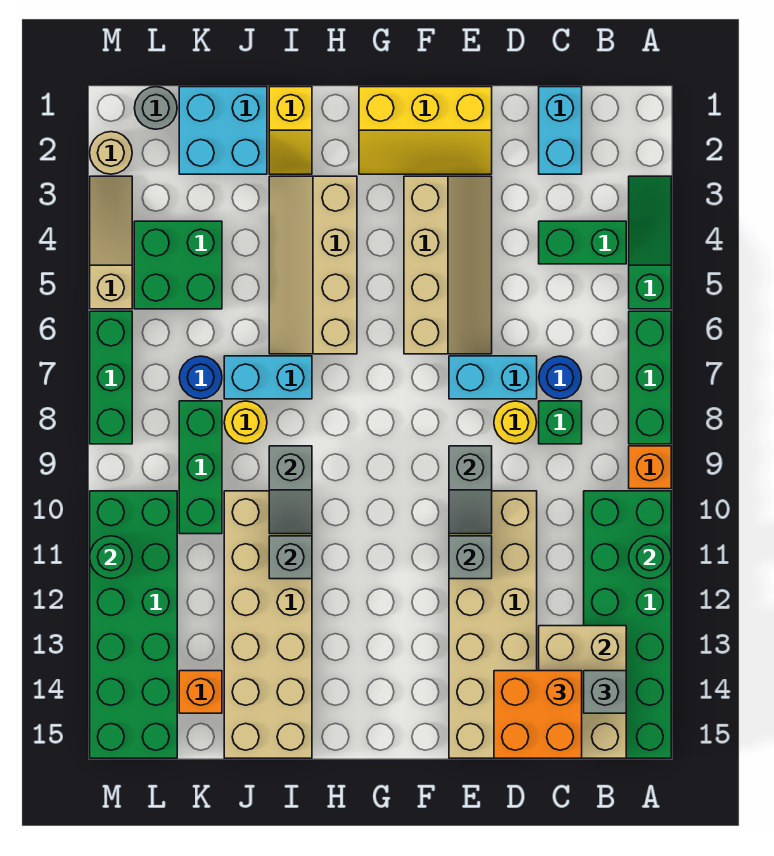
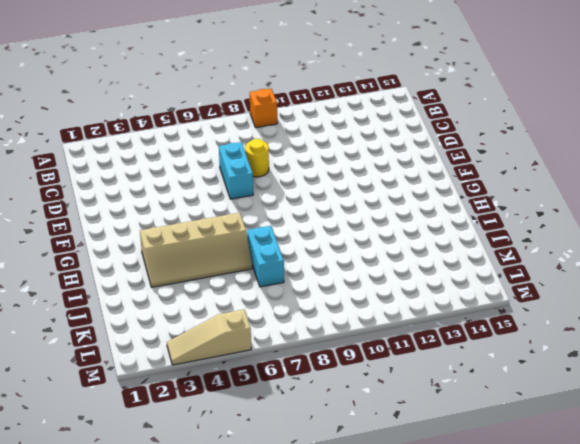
none -> green 1x3 slope [629,176,671,309]
none -> green 1x3 brick [629,311,671,444]
none -> green 2x6 brick [584,491,671,758]
none -> green 1x2 brick [539,221,626,264]

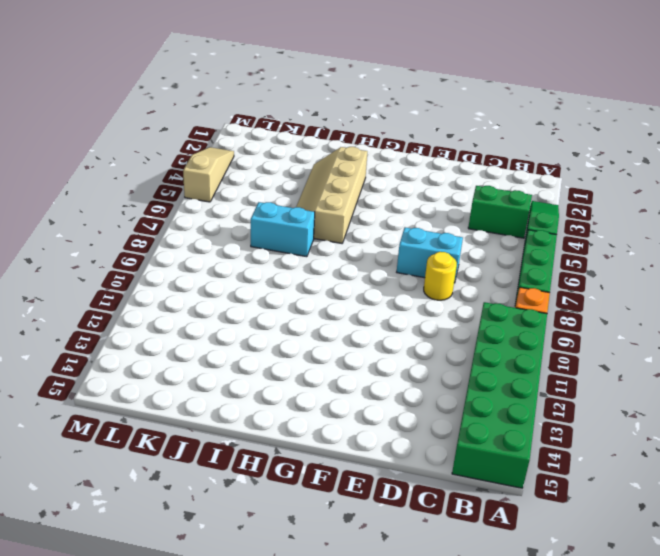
none -> cyan 1x2 brick [539,87,582,174]
none -> blue 1x1 round brick [539,356,581,399]
none -> green 1x1 brick [539,401,582,444]
none -> tan 2x6 brick [449,491,537,758]

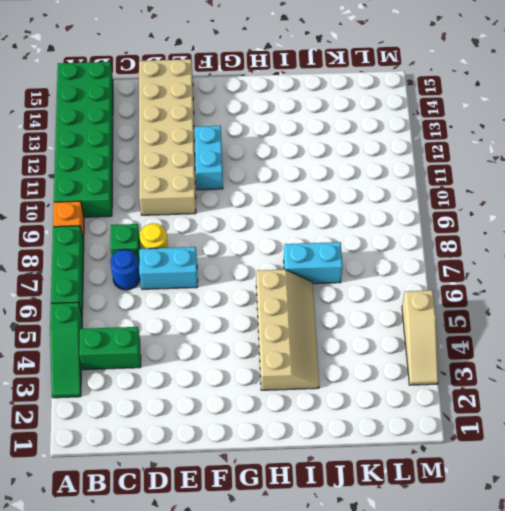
cyan 1x2 brick [195,126,223,190] -> cyan 1x2 brick moved to [539,87,582,174]
none -> yellow 2x3 slope [359,87,492,174]
none -> tan 2x4 slope [404,176,492,354]
none -> yellow 1x2 slope [269,87,312,174]
none -> tan 2x6 brick [224,491,312,758]

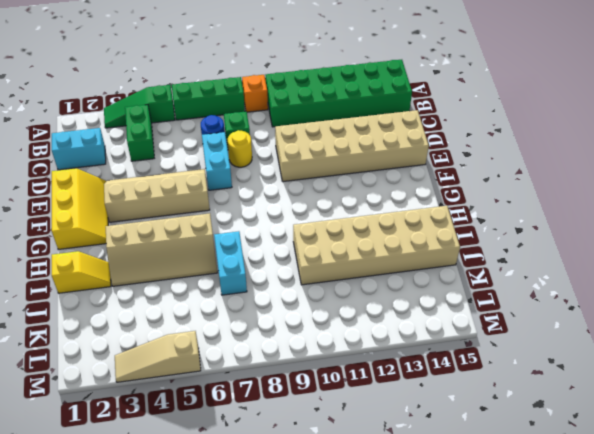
none -> cyan 2x2 brick [179,87,267,174]
none -> yellow 1x1 round brick [224,401,267,444]
none -> green 2x2 brick [134,221,222,309]
none -> blue 1x1 round brick [179,356,222,399]

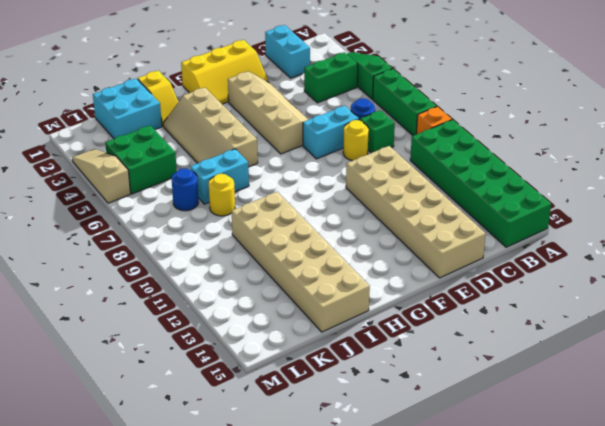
none -> green 1x3 brick [179,401,222,534]
none -> orange 1x1 brick [179,671,222,713]
none -> grey 1x1 round brick [135,87,177,129]
none -> green 2x6 brick [90,491,177,758]

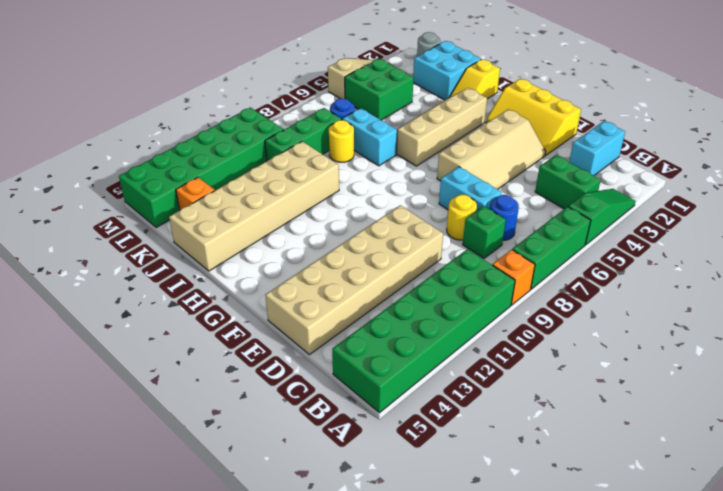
none -> tan 1x1 round brick [90,132,132,174]
none -> green 1x3 brick [90,311,132,444]
none -> green 1x1 round brick [629,536,671,579]
none -> tan 2x3 brick [539,626,626,758]

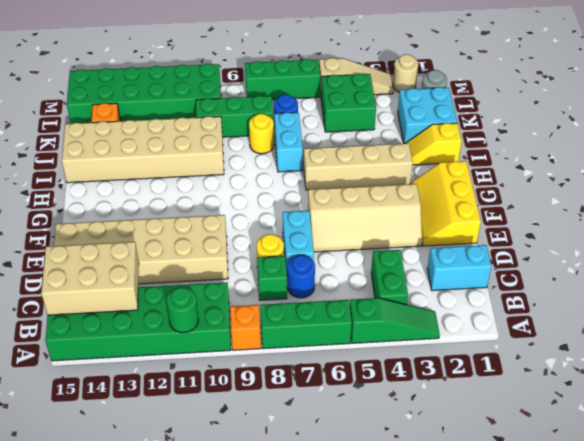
none -> grey 1x2 slope [449,446,492,534]
none -> grey 1x1 brick [449,536,492,579]
none -> grey 1x2 slope [269,446,312,534]
none -> grey 1x1 brick [269,536,312,579]

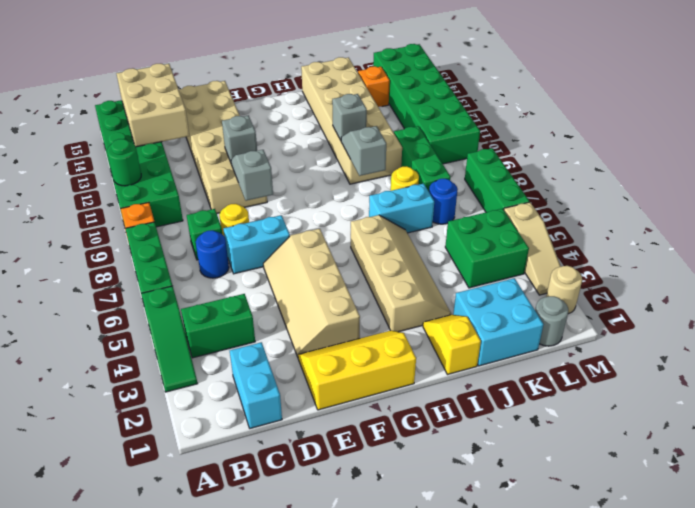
none -> green 1x1 round brick [90,536,132,579]
none -> grey 1x1 brick [584,671,626,713]
none -> orange 2x2 brick [494,671,582,758]

